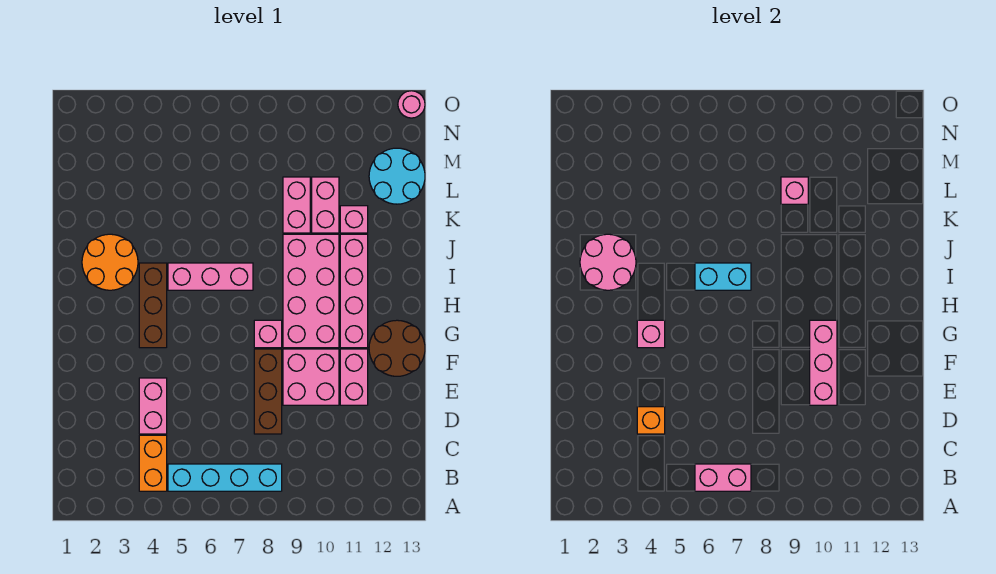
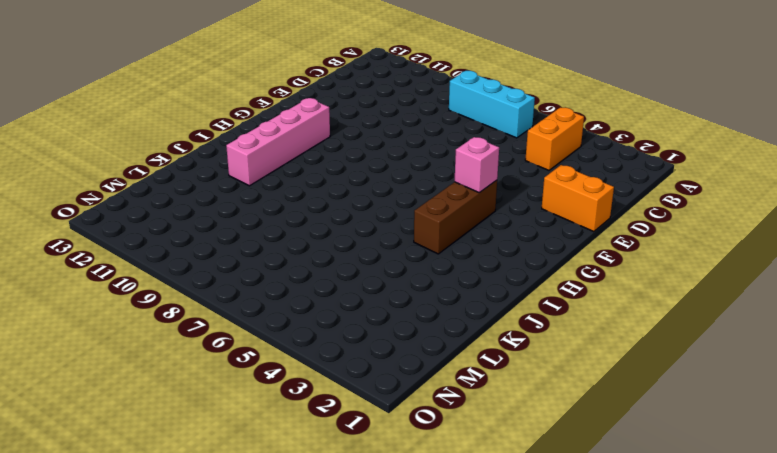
cyan 1x3 brick [449,71,535,138] -> cyan 1x4 brick [168,464,282,491]
orange 1x2 brick [542,165,614,232] -> none
none -> pink 1x2 brick [139,378,167,434]
none -> brown 1x3 brick [254,349,282,434]
none -> pink 2x2 brick [283,349,339,405]

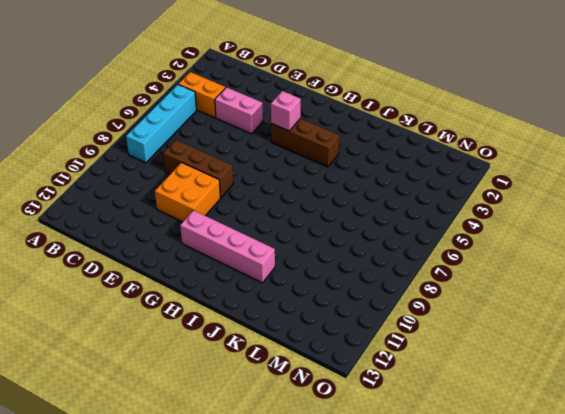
orange 2x2 brick [155,163,220,222] -> pink 2x2 brick [283,349,339,405]
none -> pink 1x2 brick [340,349,368,405]
none -> brown 2x2 round brick [369,320,425,376]
none -> pink 1x1 brick [254,320,282,348]

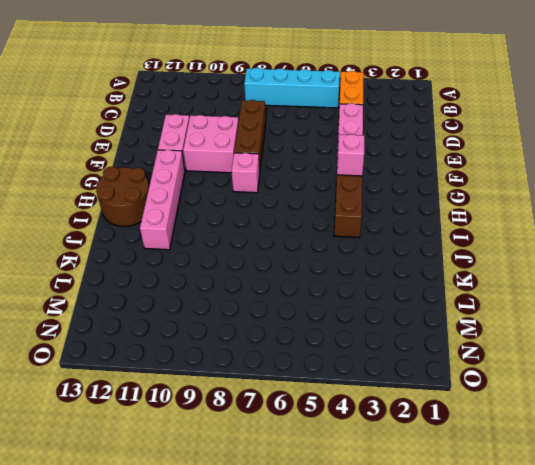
brown 2x2 round brick [96,166,149,226] -> brown 2x2 round brick moved to [369,320,425,376]
none -> pink 2x4 brick [283,234,339,348]
none -> orange 2x2 round brick [82,234,138,290]
none -> pink 1x3 brick [168,263,253,290]

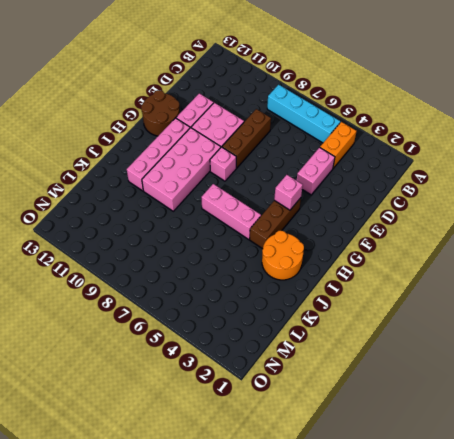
none -> pink 1x2 brick [283,177,310,233]
none -> pink 1x2 brick [312,177,339,233]
none -> pink 1x1 brick [340,206,368,233]

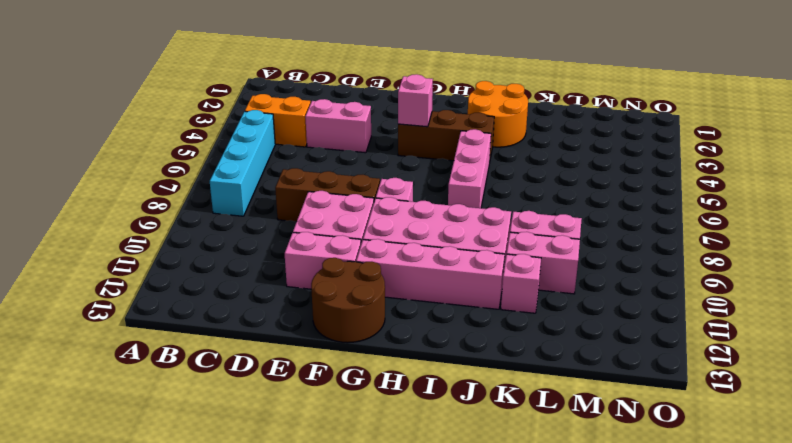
none -> cyan 2x2 round brick [369,148,425,204]
none -> pink 1x1 round brick [398,91,425,118]
none -> pink 1x2 brick [695,464,751,491]

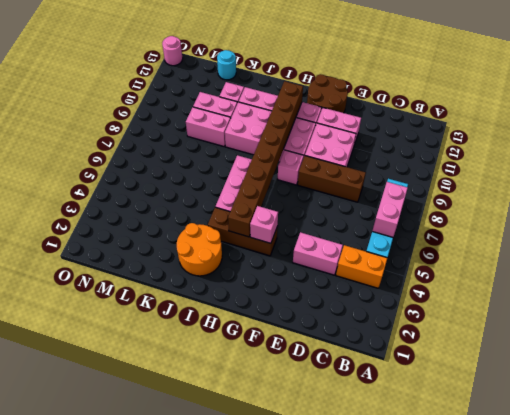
brown 1x8 brick [228,81,303,237] -> none
cyan 1x1 round brick [217,50,236,80] -> cyan 2x2 round brick [369,148,425,204]
none -> orange 1x1 brick [637,407,665,434]
none -> pink 1x3 brick [810,320,837,405]
none -> pink 2x2 round brick [580,234,636,290]

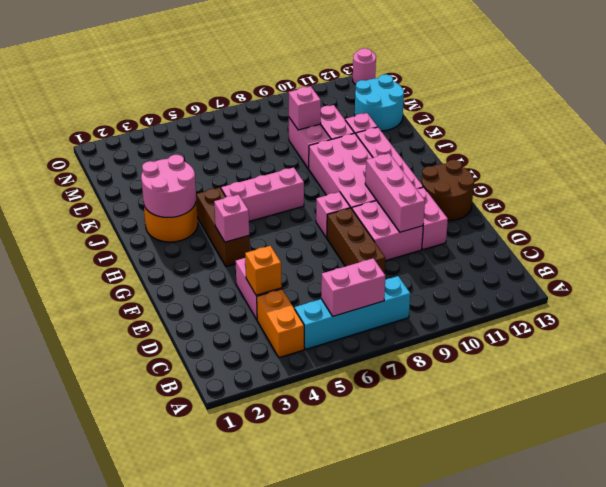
none -> cyan 1x2 brick [695,263,751,290]

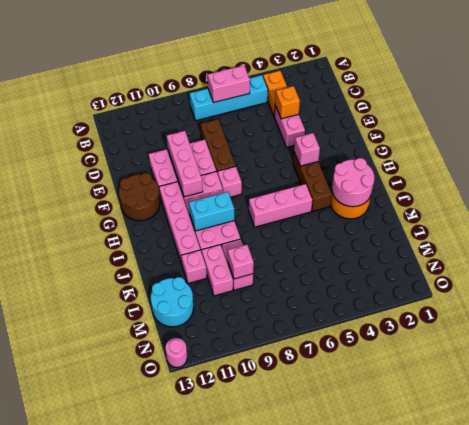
cyan 1x2 brick [189,192,234,231] -> cyan 1x2 brick moved to [695,263,751,290]

